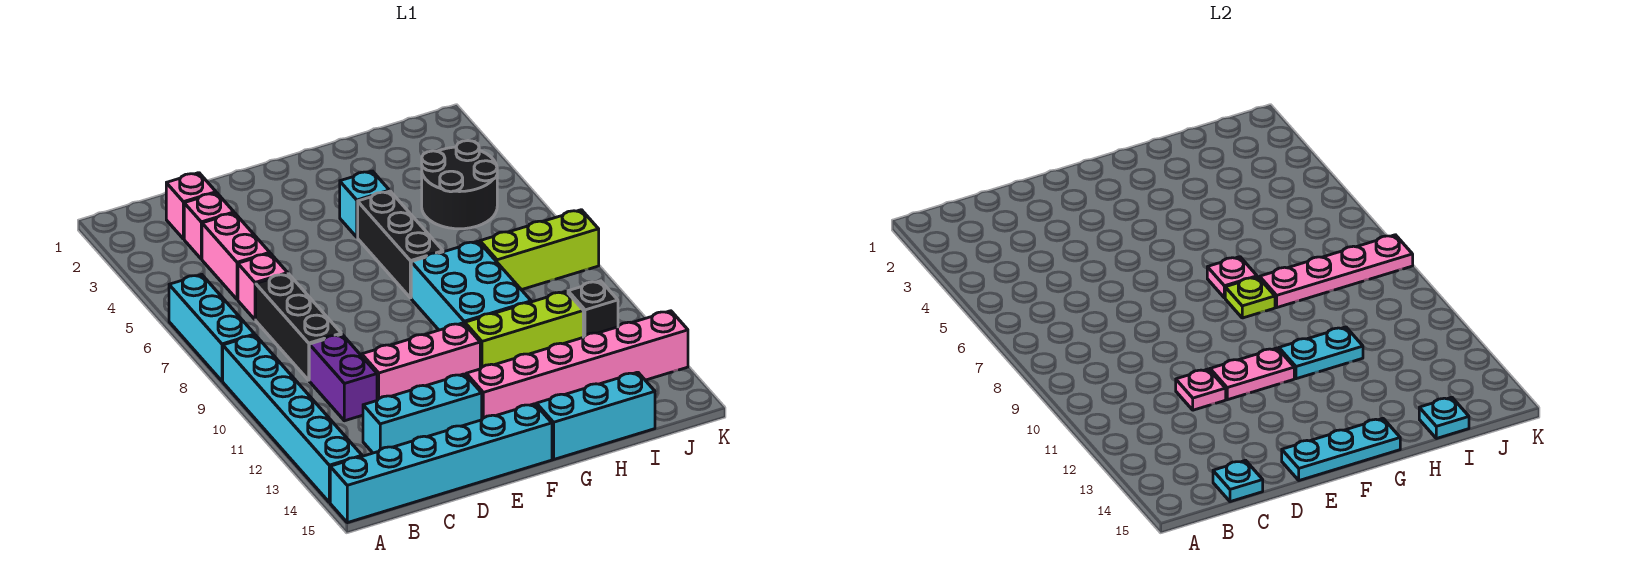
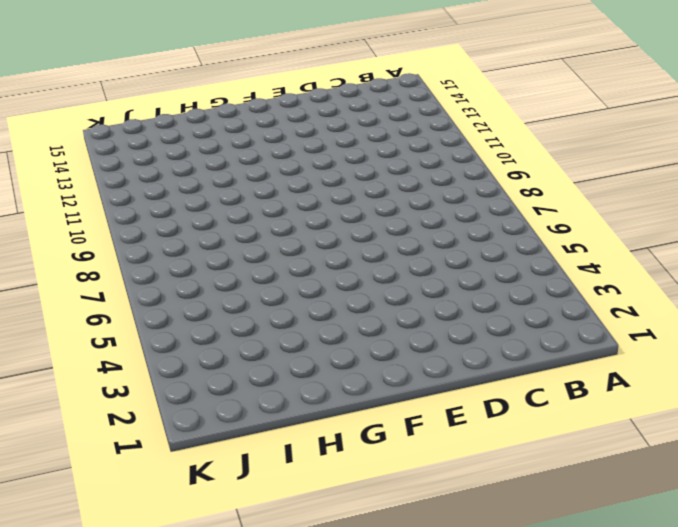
none -> cyan 1x3 brick [169,274,255,381]
none -> cyan 1x6 brick [223,335,362,502]
none -> cyan 1x6 brick [330,404,552,523]

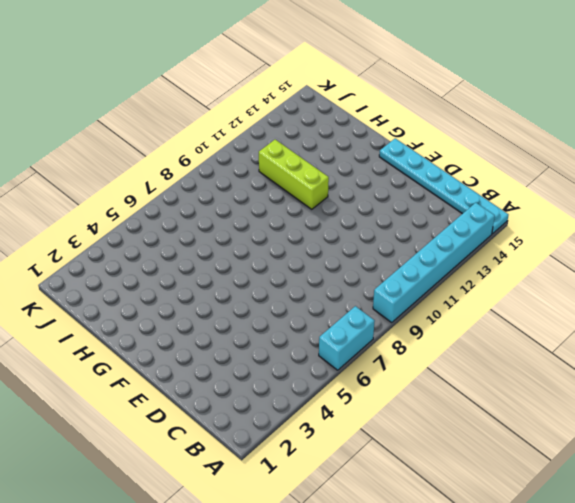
cyan 1x2 brick [319,306,375,370] -> cyan 1x3 brick [169,274,255,381]
cyan 1x6 plate [379,138,509,234] -> cyan 1x6 brick [330,404,552,523]
none -> pink 1x1 brick [166,173,216,239]
none -> pink 1x1 brick [184,193,234,259]
none -> pink 1x2 brick [202,213,270,300]

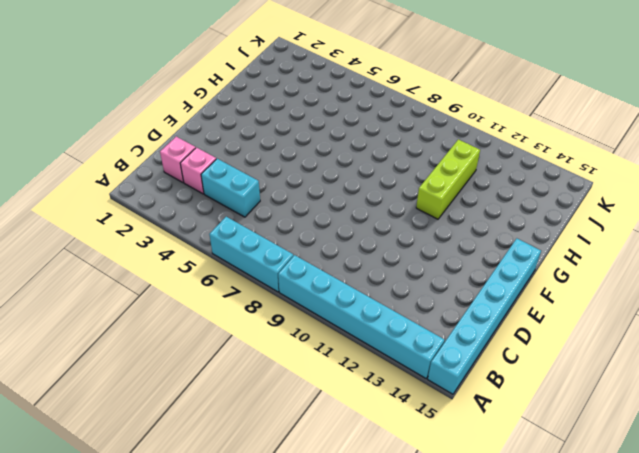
cyan 1x2 brick [201,159,260,217] -> pink 1x2 brick [202,213,270,300]
none -> pink 1x1 brick [238,253,288,320]
none -> black 1x3 brick [256,274,341,380]
none -> purple 1x2 brick [309,334,377,421]

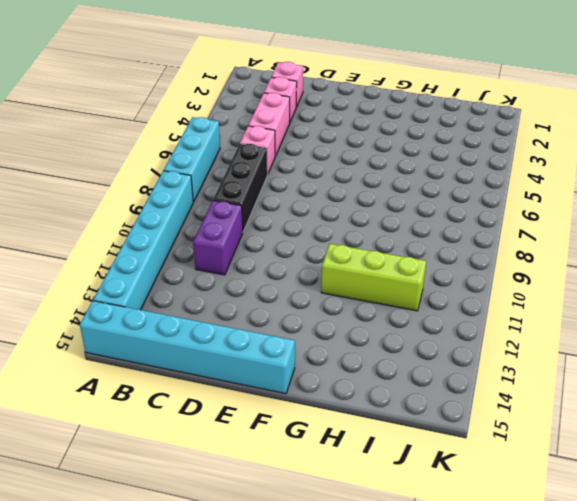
none -> cyan 1x3 brick [363,374,482,453]
none -> pink 1x3 brick [362,323,480,400]
none -> pink 1x6 brick [466,311,688,419]

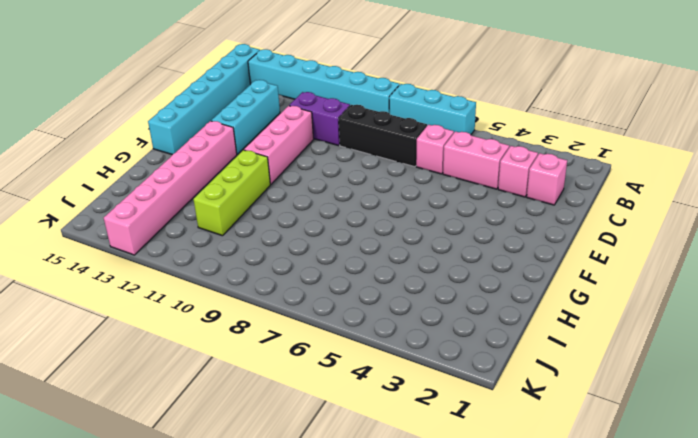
none -> cyan 1x1 brick [340,171,389,237]
none -> black 1x3 brick [358,191,443,298]
none -> cyan 2x3 brick [411,241,531,330]

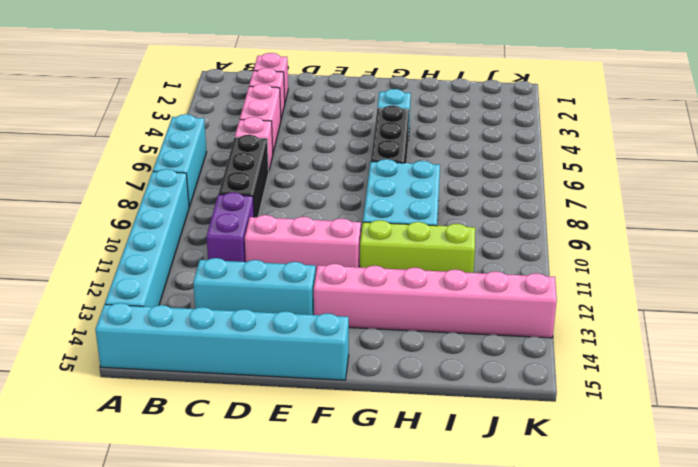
none -> cyan 1x3 brick [537,372,655,459]
none -> black 2x2 round brick [422,140,497,229]
none -> lime 1x3 brick [480,210,599,290]

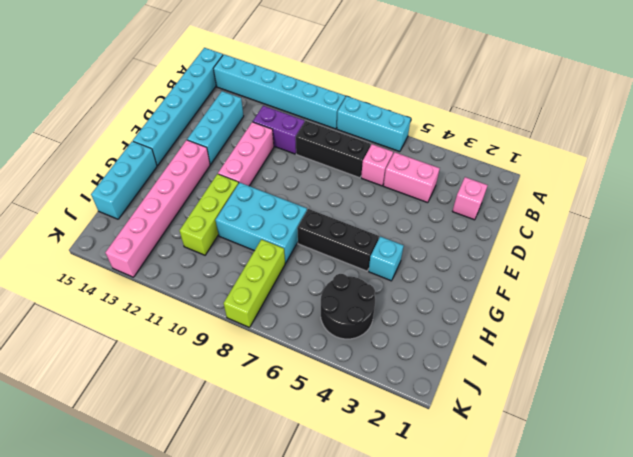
none -> pink 1x1 brick [184,193,234,259]
none -> black 1x1 brick [568,281,618,337]
none -> cyan 1x1 plate [1213,460,1263,502]

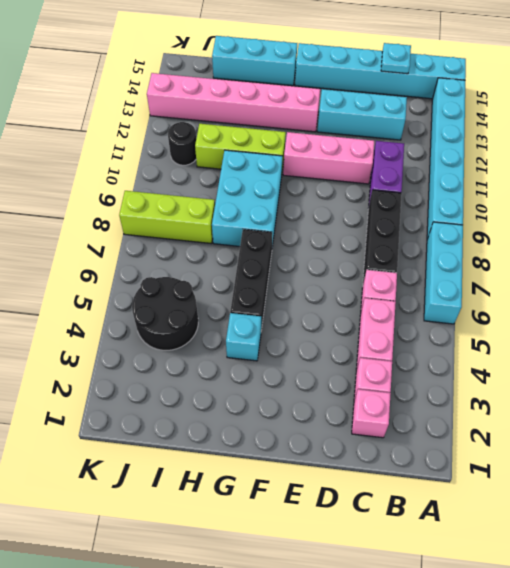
black 1x1 round brick [168,122,196,165] -> black 1x1 brick [568,281,618,337]
none -> pink 1x1 plate [1176,369,1226,410]
none -> pink 1x2 plate [1210,348,1294,400]
none -> cyan 1x3 plate [1282,418,1400,480]

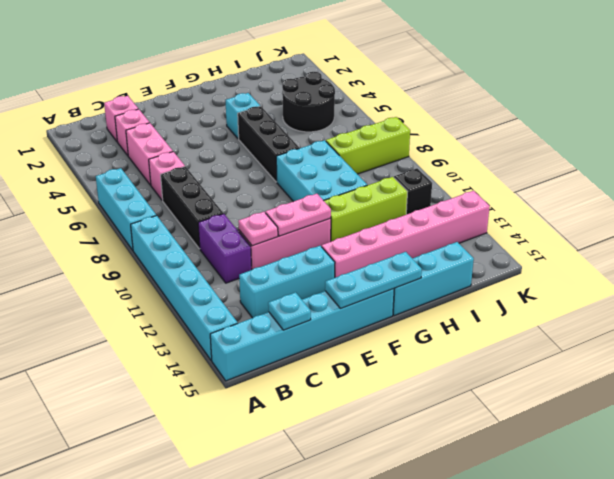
none -> pink 1x1 plate [1207,257,1257,298]
none -> lime 1x1 plate [1225,277,1275,318]
none -> cyan 1x2 plate [1279,327,1363,379]

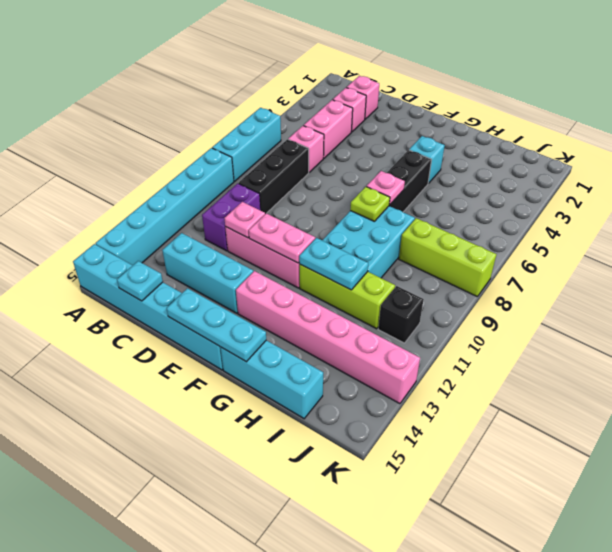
none -> black 2x2 round brick [422,140,497,229]
none -> pink 1x4 plate [1260,235,1413,307]
none -> cyan 1x1 plate [1419,397,1469,438]

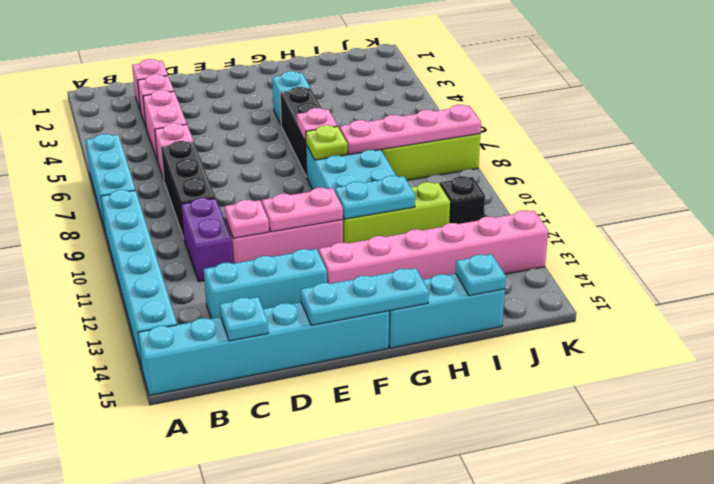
none -> black 2x2 round brick [422,140,497,229]

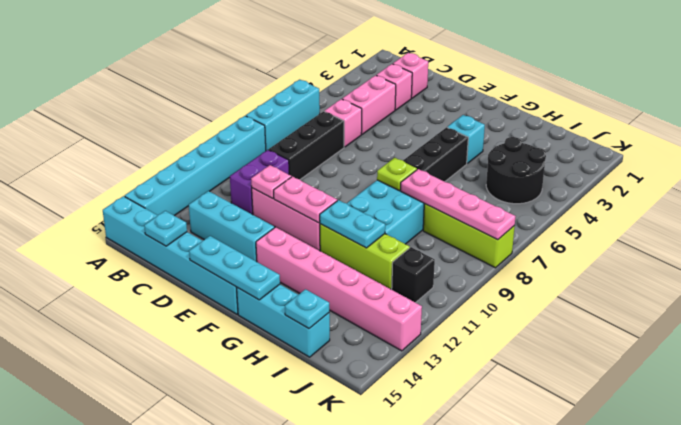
none -> pink 1x1 plate [1207,257,1257,298]

